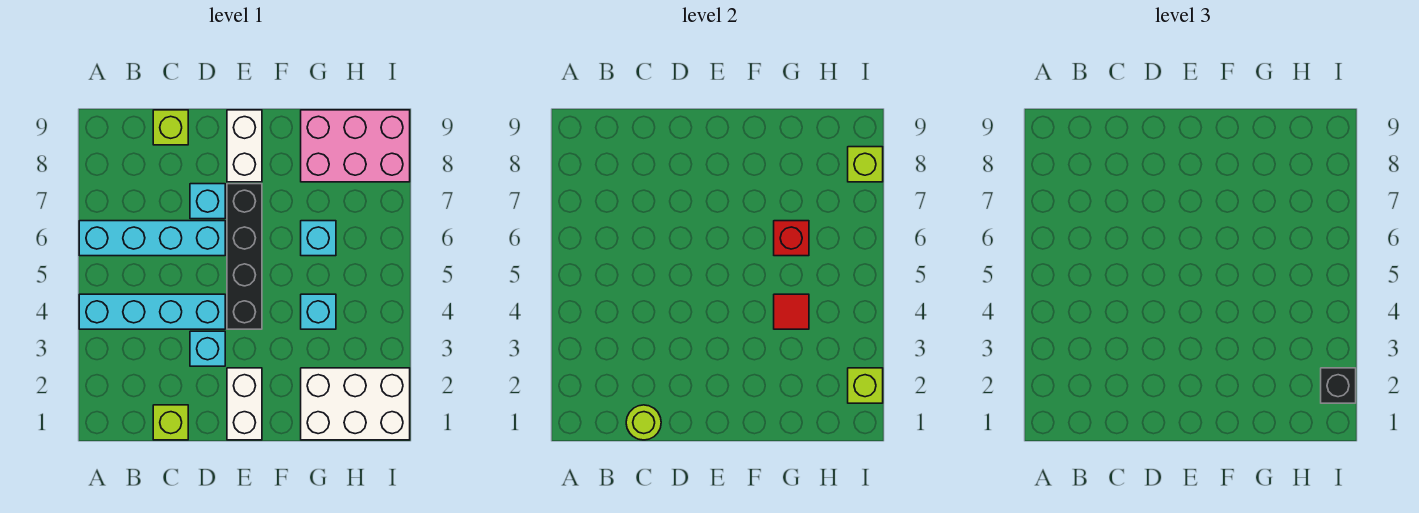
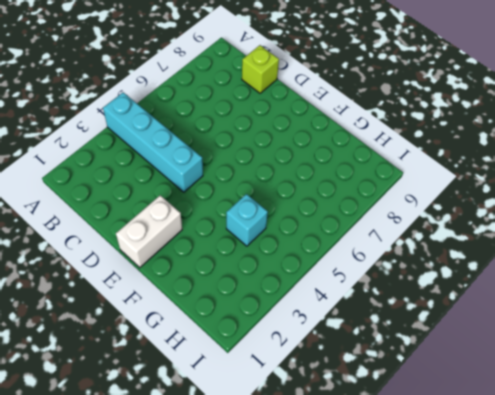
none -> cyan 1x4 brick [79,221,225,256]
none -> lime 1x1 brick [153,405,188,440]
none -> cyan 1x1 brick [190,331,225,366]

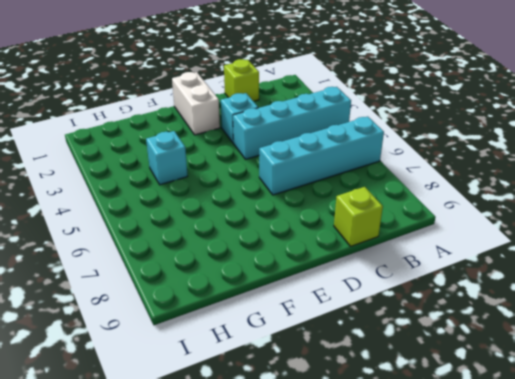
none -> cyan 1x1 brick [190,184,225,219]
none -> black 1x4 brick [227,184,262,329]
none -> white 1x2 brick [227,110,262,182]

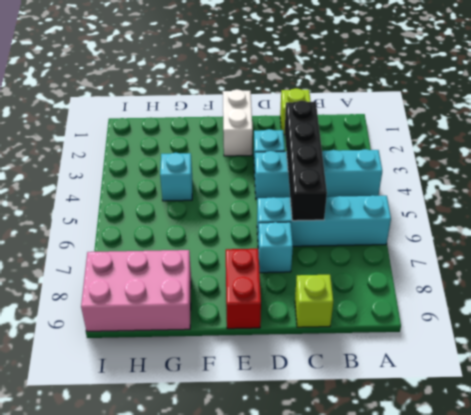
black 1x4 brick [285,101,327,221] -> black 1x4 brick moved to [227,184,262,329]
red 1x2 brick [226,249,261,329] -> white 1x2 brick [227,110,262,182]
none -> white 2x3 brick [301,368,410,440]
none -> cyan 1x1 brick [301,221,336,256]
none -> lime 1x1 round brick [626,405,661,440]

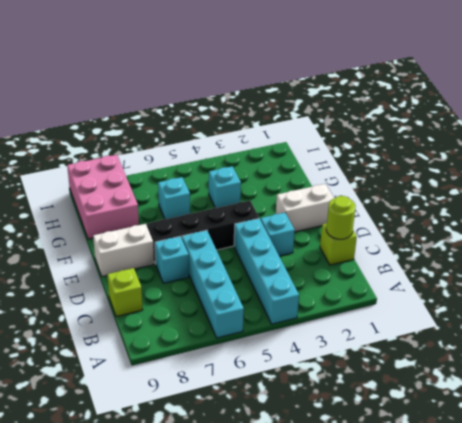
none -> white 2x3 brick [301,368,410,440]
none -> red 1x1 tile [774,294,809,329]
none -> red 1x1 brick [774,221,809,256]

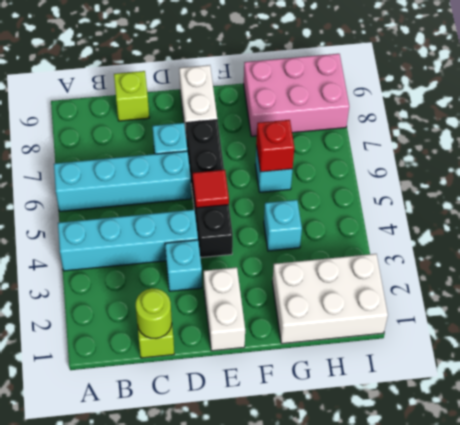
red 1x1 tile [193,170,229,208] -> red 1x1 tile moved to [774,294,809,329]
none -> lime 1x1 brick [848,368,883,403]
none -> lime 1x1 brick [848,147,883,182]
none -> black 1x1 brick [1321,368,1356,403]

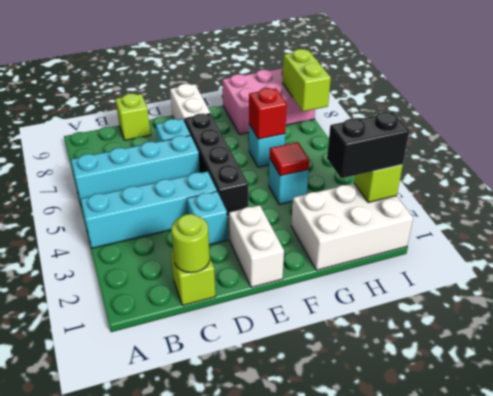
black 1x2 brick [327,112,409,178] -> black 1x1 brick [1321,368,1356,403]
lime 1x2 brick [282,49,331,112] -> lime 1x1 brick [848,147,883,182]

